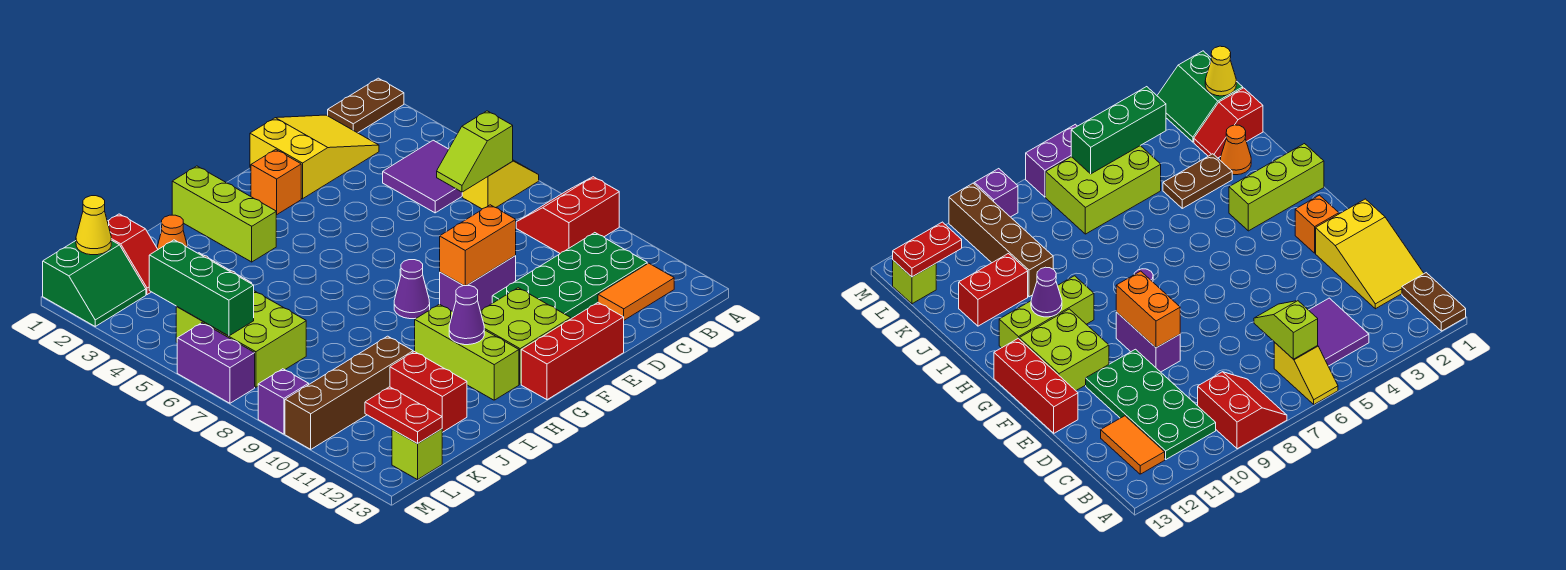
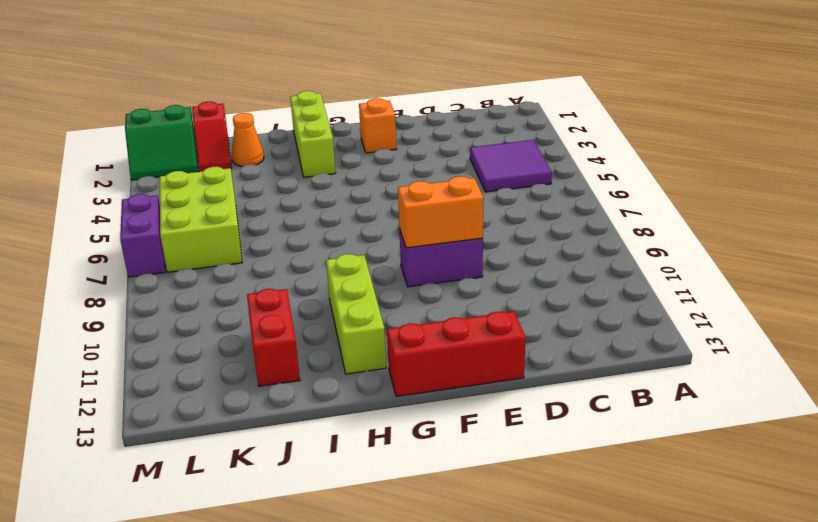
none -> brown 1x2 plate [328,78,404,133]
none -> yellow 1x2 slope [462,160,539,209]
none -> red 2x2 slope [516,177,619,253]
none -> green 2x4 plate [492,233,647,319]

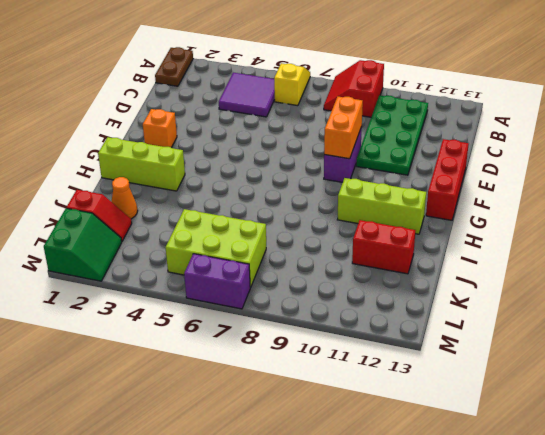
none -> orange 1x2 tile [598,263,674,320]
none -> yellow 2x3 slope [250,115,379,199]
none -> lime 2x2 brick [480,288,571,384]
none -> purple 1x1 cone [394,260,430,319]

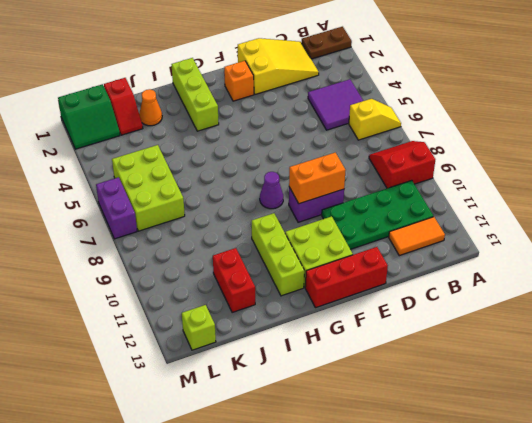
none -> brown 1x2 plate [1163,154,1232,208]
none -> brown 1x4 brick [285,336,413,449]
none -> purple 1x1 brick [258,369,309,434]
none -> lime 1x2 slope [437,111,513,192]

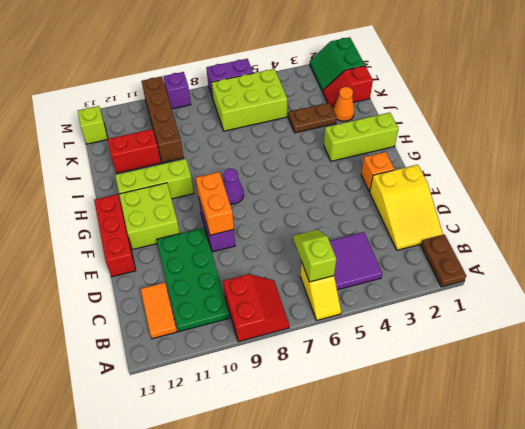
none -> purple 1x1 cone [449,286,484,345]
none -> yellow 1x1 cone [76,196,111,255]
none -> green 1x3 brick [149,240,254,336]
none -> red 1x2 plate [365,387,442,444]

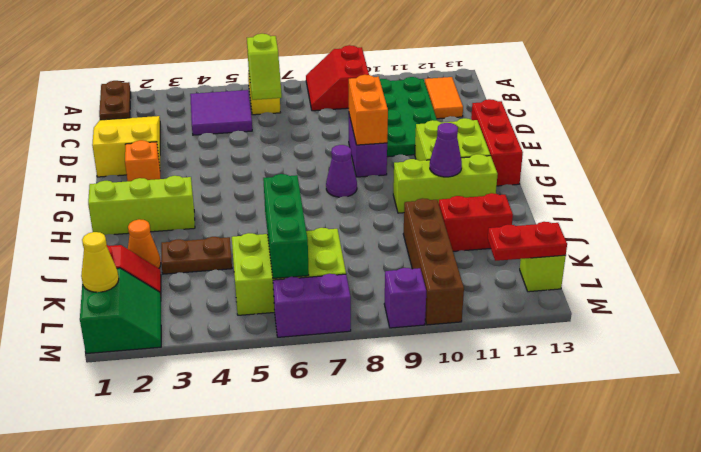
green 1x3 brick [263,174,309,278] -> green 1x3 brick turned to [149,240,254,336]

